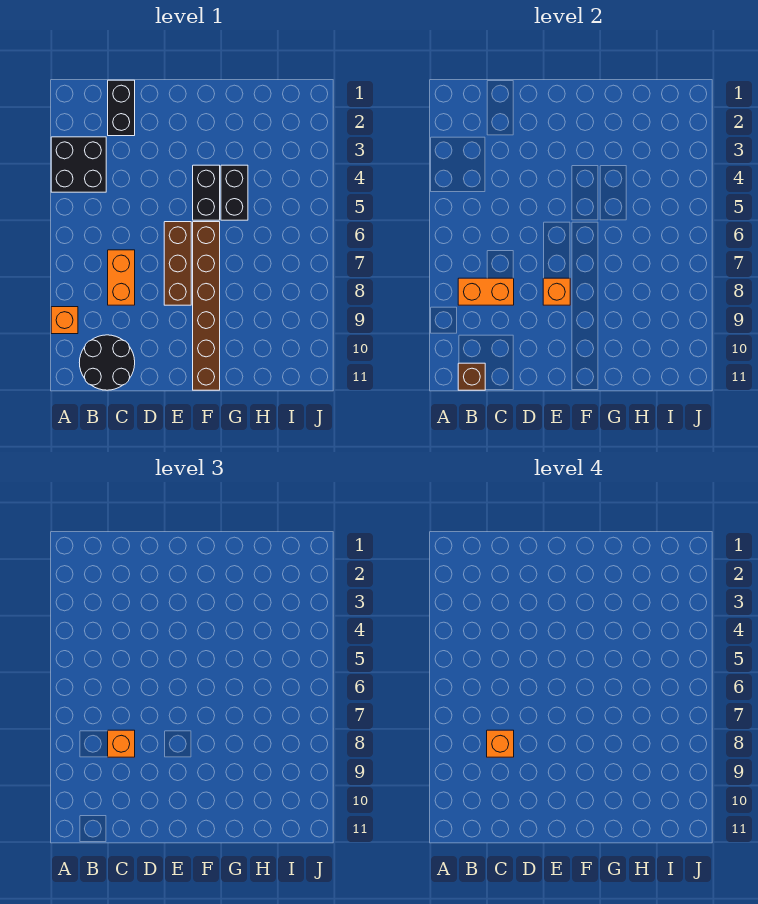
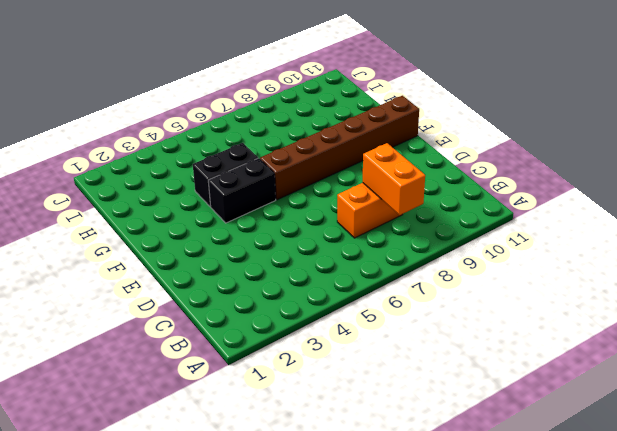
none -> black 2x2 brick [51,137,106,192]
none -> orange 1x1 brick [51,307,78,334]
none -> black 2x2 round brick [79,335,135,390]

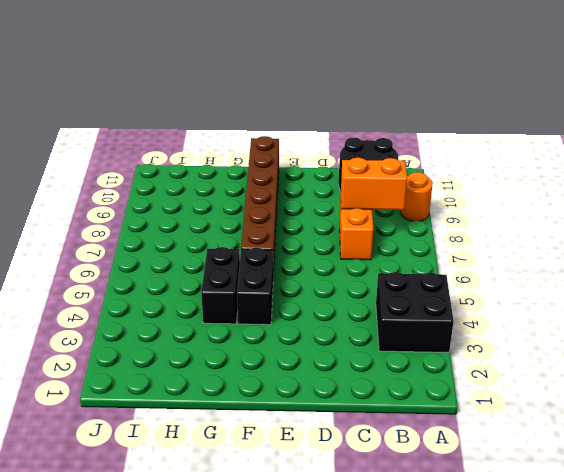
orange 1x1 round brick [400,172,433,221] -> orange 1x1 brick [51,307,78,334]
none -> black 1x2 brick [108,80,135,136]
none -> brown 1x3 brick [164,222,191,305]
none -> brown 1x1 brick [458,363,485,390]

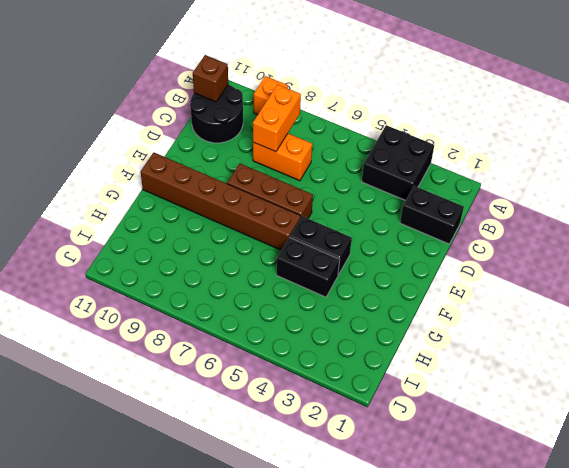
none -> orange 1x1 brick [543,278,570,305]
none -> orange 1x1 brick [108,730,135,757]
none -> orange 1x1 brick [487,730,514,757]

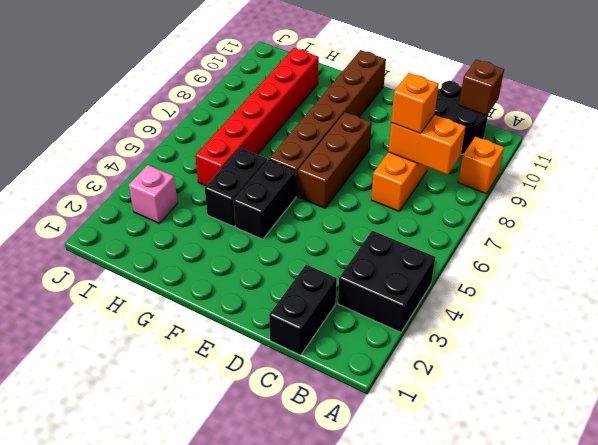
red 1x6 brick [195,48,319,186] -> none
pink 1x1 brick [129,165,178,223] -> none
none -> orange 1x1 brick [543,278,570,305]
none -> orange 1x1 brick [487,730,514,757]

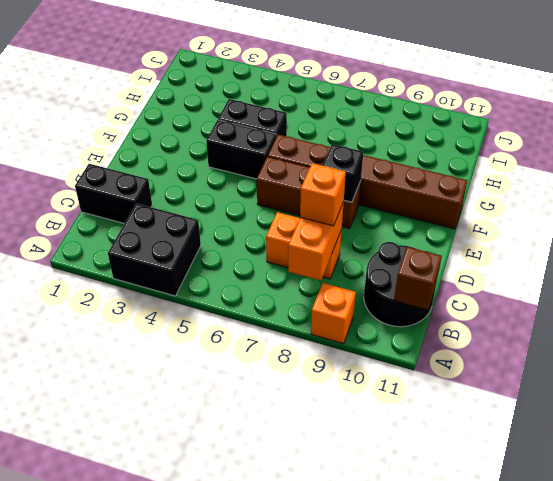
black 1x1 brick [323,144,363,202] -> orange 1x1 brick [543,278,570,305]
none -> orange 1x1 brick [487,730,514,757]

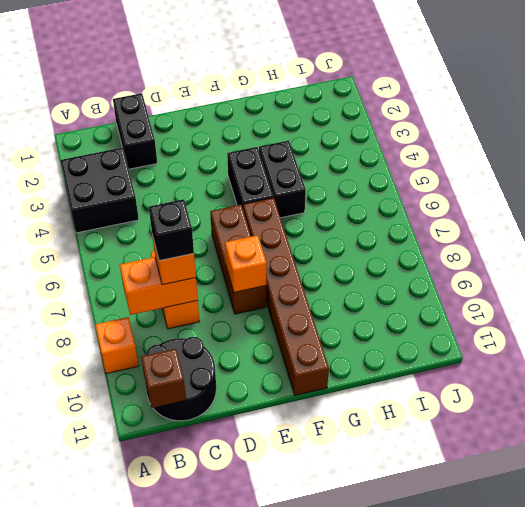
black 1x1 brick [149,199,194,261] -> orange 1x1 brick [487,730,514,757]

